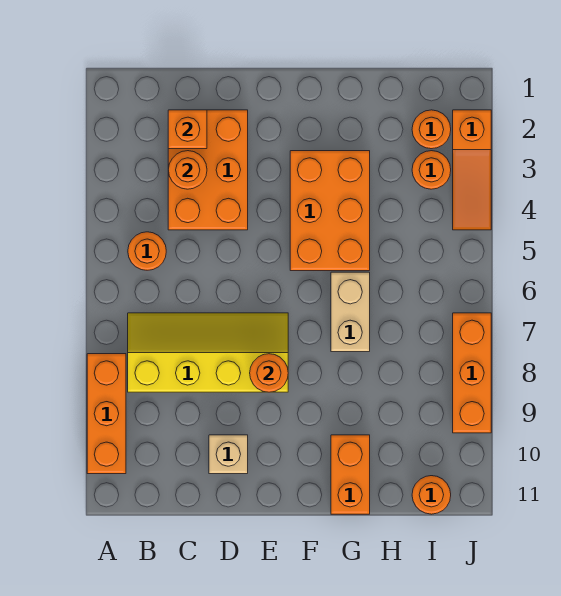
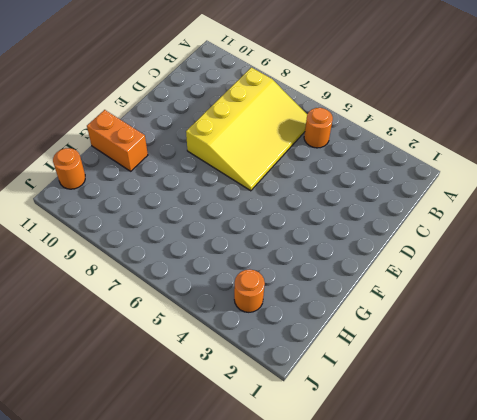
yellow 3x4 slope [186,67,307,191] -> yellow 2x4 slope [128,313,288,392]
none -> orange 1x3 brick [87,354,126,474]
none -> orange 2x3 brick [168,110,248,230]
none -> tan 1x1 brick [209,435,248,474]

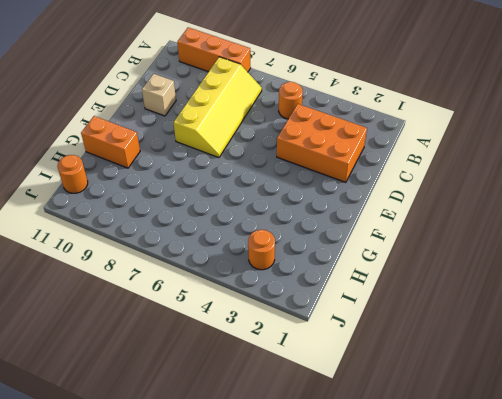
none -> orange 2x3 brick [290,151,370,271]
none -> tan 1x2 brick [331,272,370,352]
none -> orange 1x1 round brick [412,110,451,149]

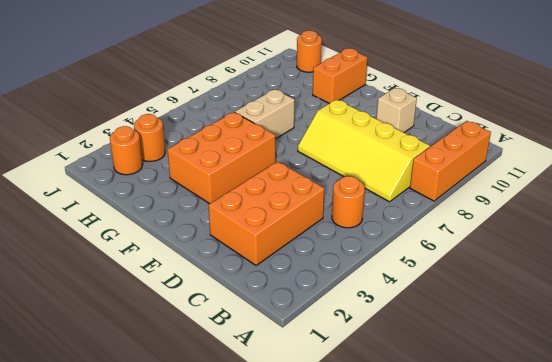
none -> orange 1x3 slope [453,110,491,230]
none -> orange 1x3 brick [453,313,491,433]
none -> orange 1x1 brick [168,110,207,149]

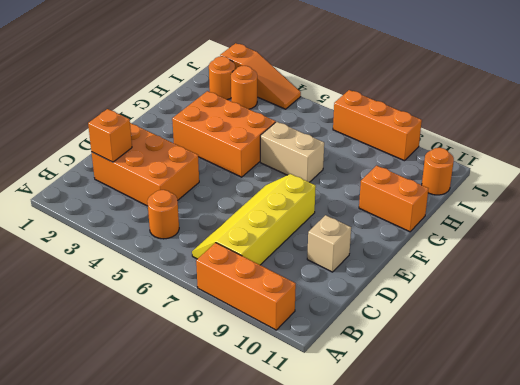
none -> orange 1x1 round brick [168,151,207,189]
none -> orange 1x1 round brick [250,354,288,392]

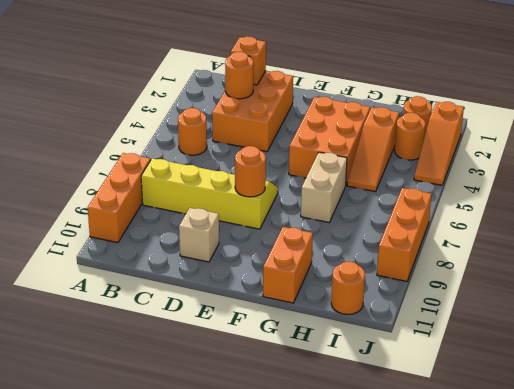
orange 1x3 slope [347,107,399,192] -> none

